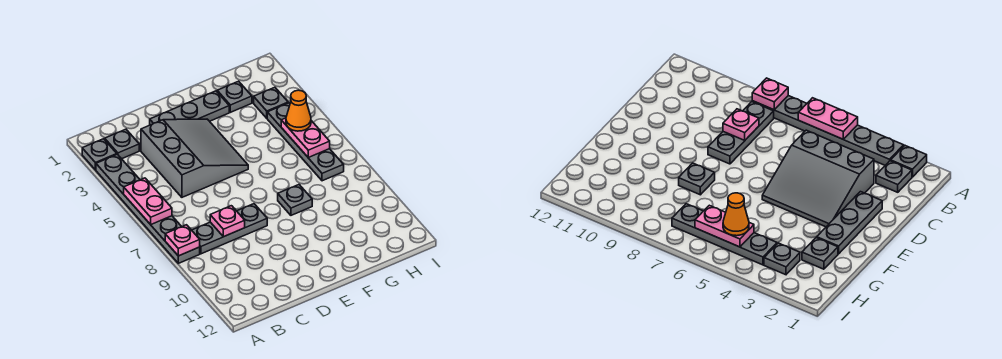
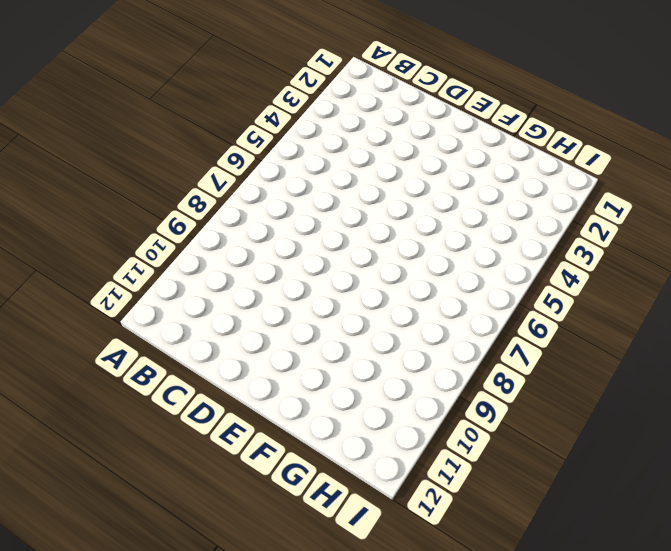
none -> grey 1x1 plate [82,139,117,170]
none -> grey 1x6 plate [96,154,200,263]
none -> grey 1x1 plate [105,129,139,159]

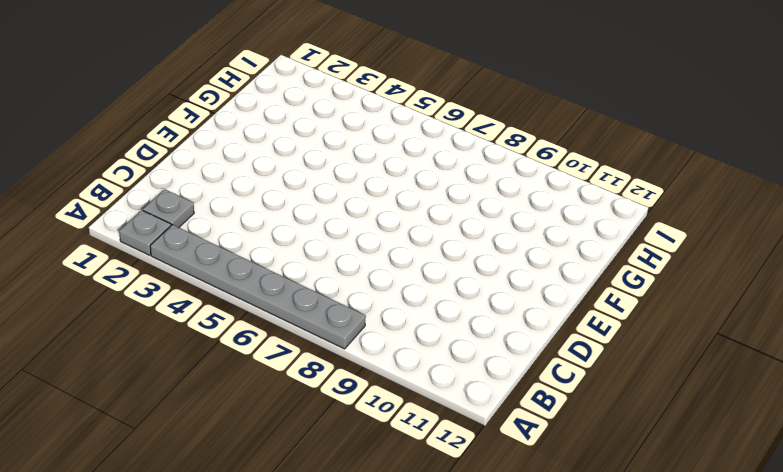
none -> grey 1x3 plate [192,204,267,254]
none -> grey 3x3 slope [141,119,248,197]
none -> grey 1x3 plate [150,91,229,125]

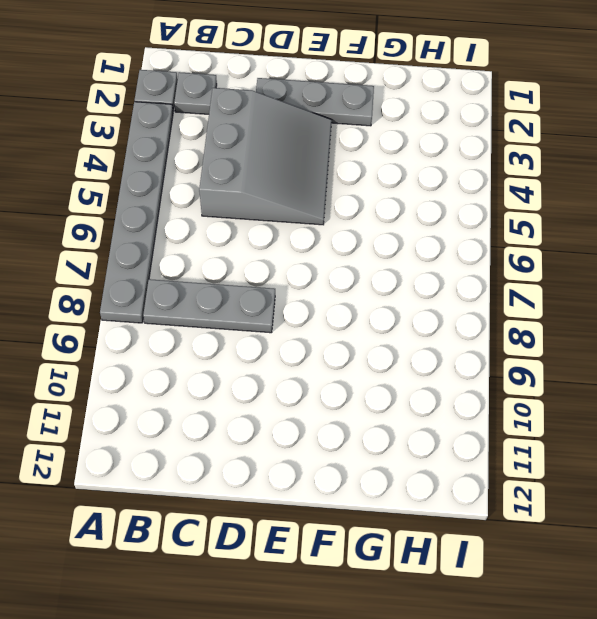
none -> grey 1x1 plate [278,185,312,215]
none -> grey 1x1 plate [217,81,252,112]
none -> grey 1x1 plate [254,87,288,118]

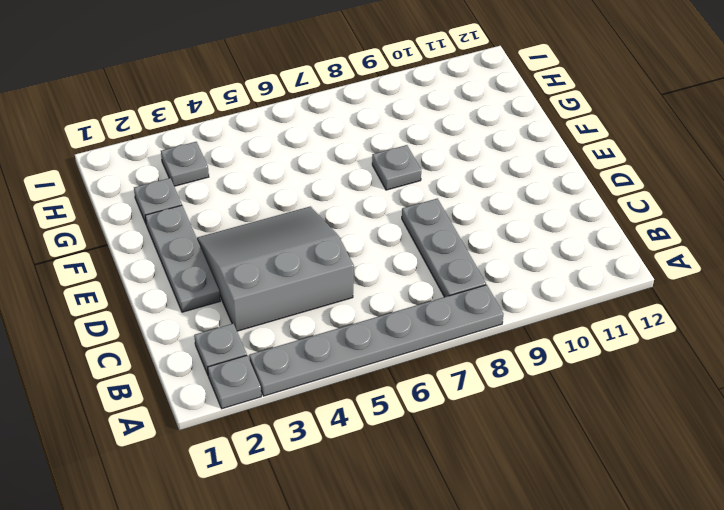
none -> grey 1x4 plate [267,103,344,181]
none -> pink 1x2 plate [124,178,172,225]
none -> pink 1x1 plate [165,225,200,256]

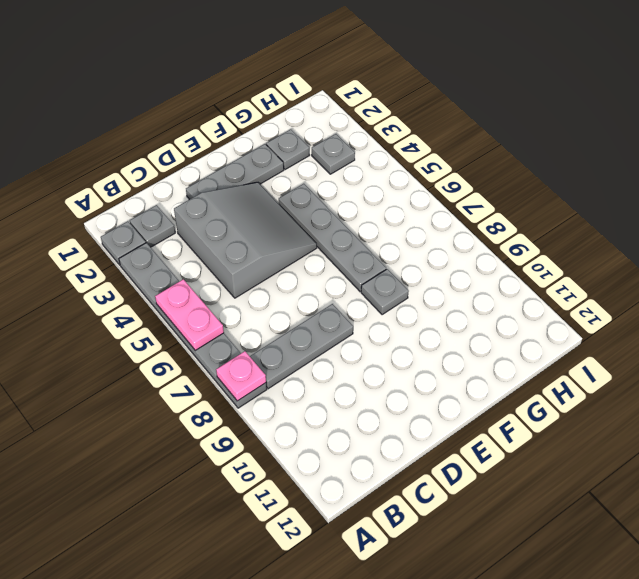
grey 1x4 plate [279,184,386,292] -> grey 1x4 plate moved to [267,103,344,181]
none -> pink 1x1 plate [210,206,245,237]
none -> pink 1x2 plate [281,118,330,157]
none -> orange 1x1 cone [286,90,311,131]

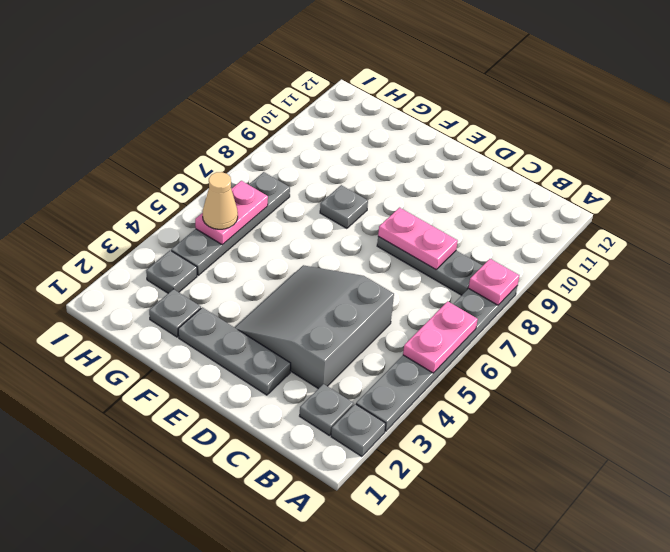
pink 1x2 plate [378,208,458,269] -> pink 1x1 plate [210,206,245,237]
tan 1x1 cone [203,172,238,229] -> orange 1x1 cone [286,90,311,131]

